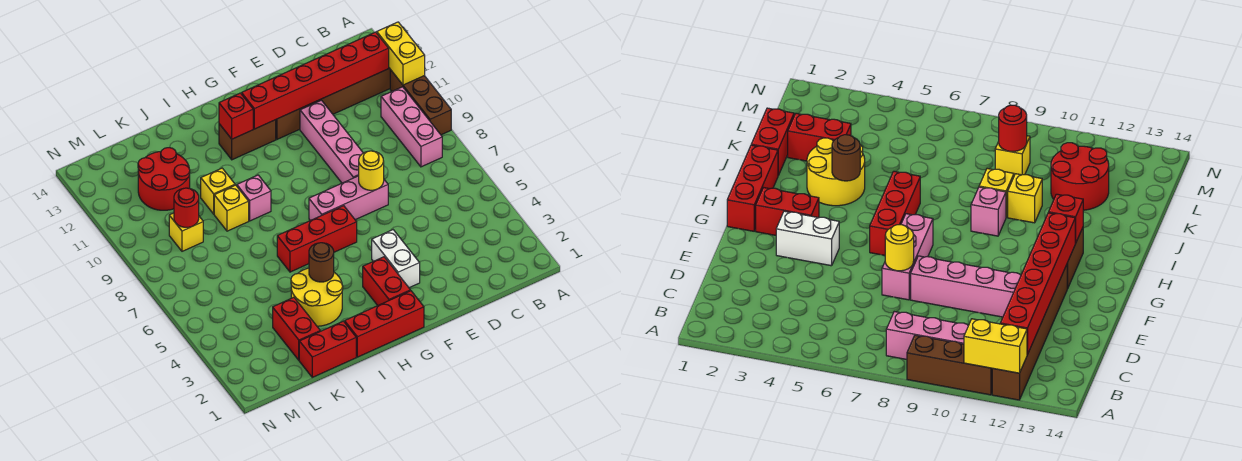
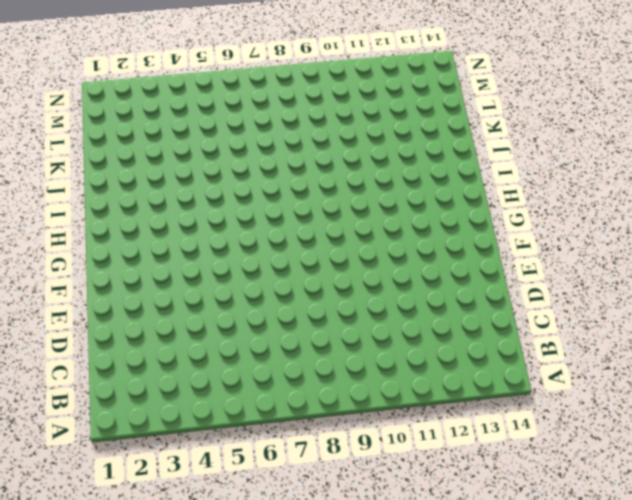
none -> brown 1x3 brick [390,70,451,135]
none -> brown 1x6 brick [276,68,390,139]
none -> pink 1x3 brick [381,87,442,167]

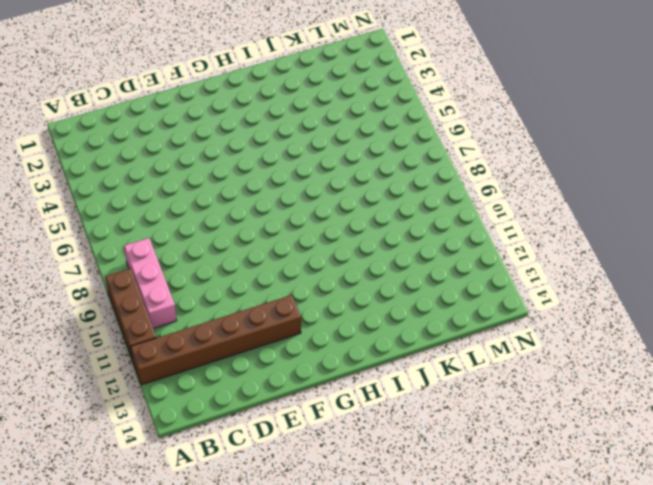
none -> pink 1x3 brick [309,176,388,221]
none -> pink 1x4 brick [300,100,363,183]
none -> white 1x2 brick [372,230,420,288]

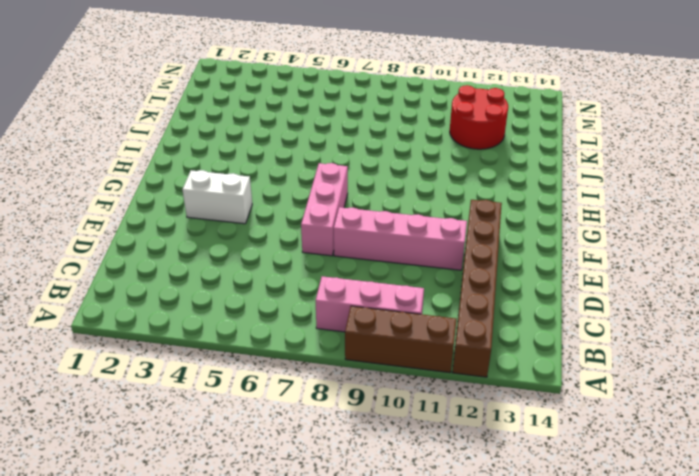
none -> red 1x3 brick [345,291,424,357]
none -> red 1x2 brick [363,257,410,305]
none -> red 1x3 brick [277,206,357,272]

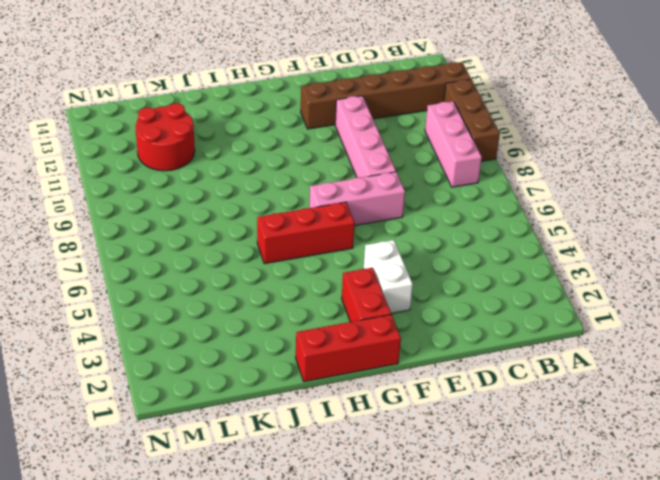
none -> brown 1x2 brick [219,120,276,160]
none -> yellow 2x2 round brick [291,268,343,326]
none -> pink 1x1 brick [237,175,271,221]

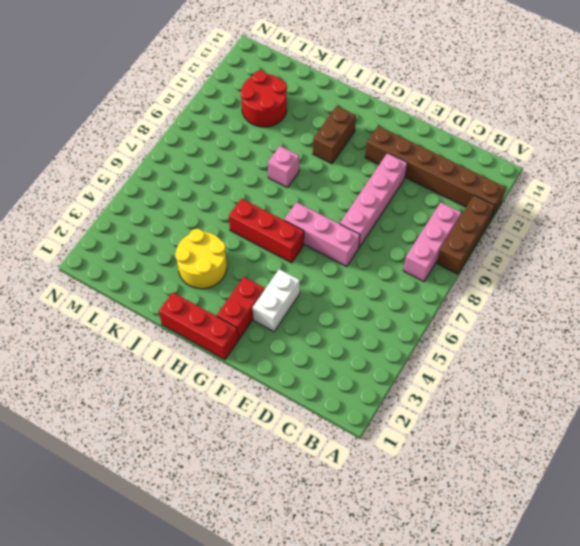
brown 1x2 brick [313,106,356,164] -> brown 1x2 brick turned to [219,120,276,160]
none -> red 1x2 brick [299,321,356,377]
none -> yellow 1x1 brick [214,185,249,231]
none -> yellow 1x1 brick [201,168,235,214]

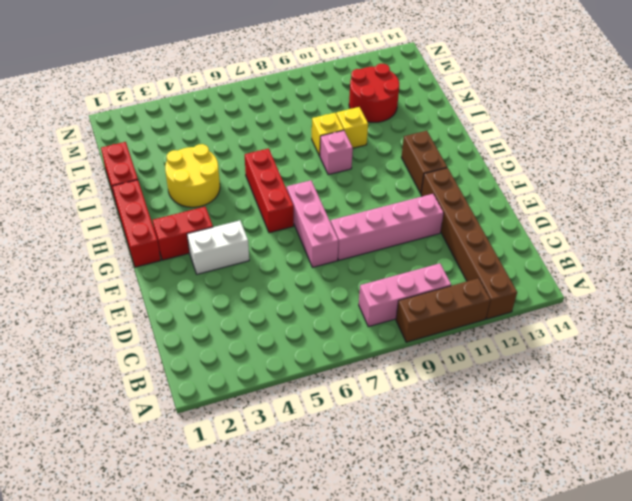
none -> red 1x2 brick [273,297,320,360]
none -> yellow 1x1 brick [169,213,203,251]
none -> yellow 1x2 brick [377,22,425,85]

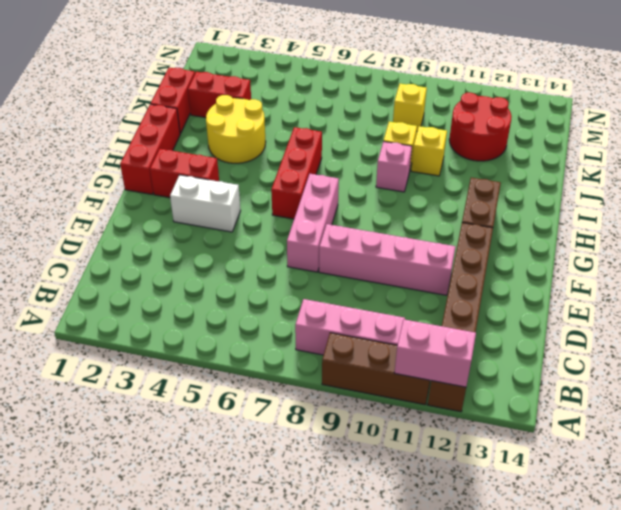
pink 1x2 brick [394,319,476,387] -> yellow 1x2 brick [377,22,425,85]
none -> red 1x6 brick [242,32,389,129]
none -> yellow 1x1 round brick [359,151,384,190]
none -> red 1x1 brick [219,93,253,139]

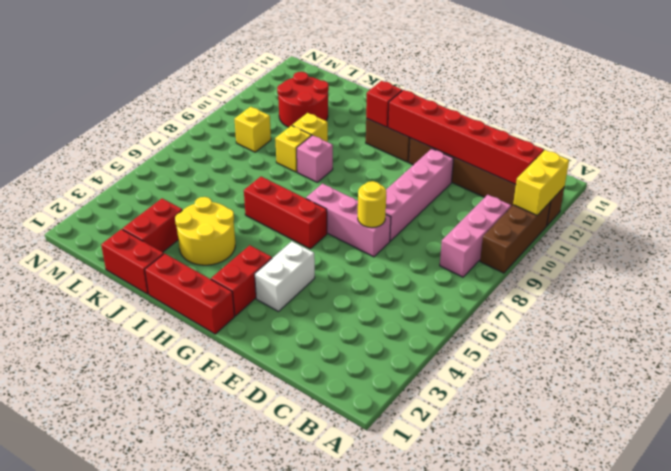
none -> brown 1x1 round brick [309,243,334,282]
none -> red 1x1 round brick [174,188,199,227]

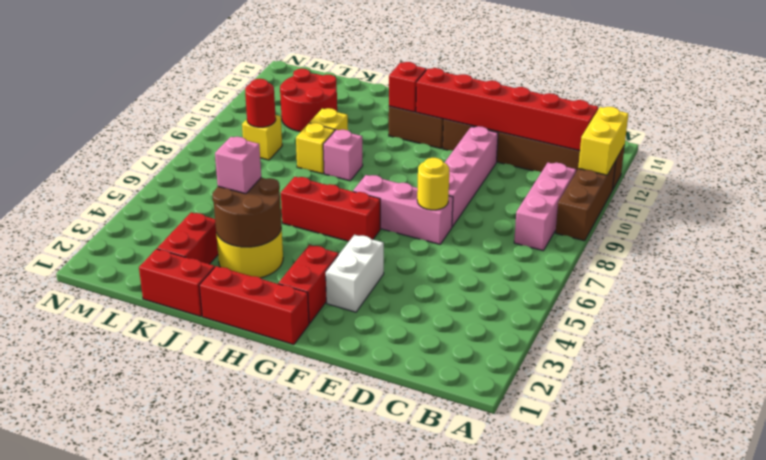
brown 2x2 round brick [212,177,281,247] -> brown 1x1 round brick [309,243,334,282]
pink 1x1 brick [215,137,261,194] -> none

